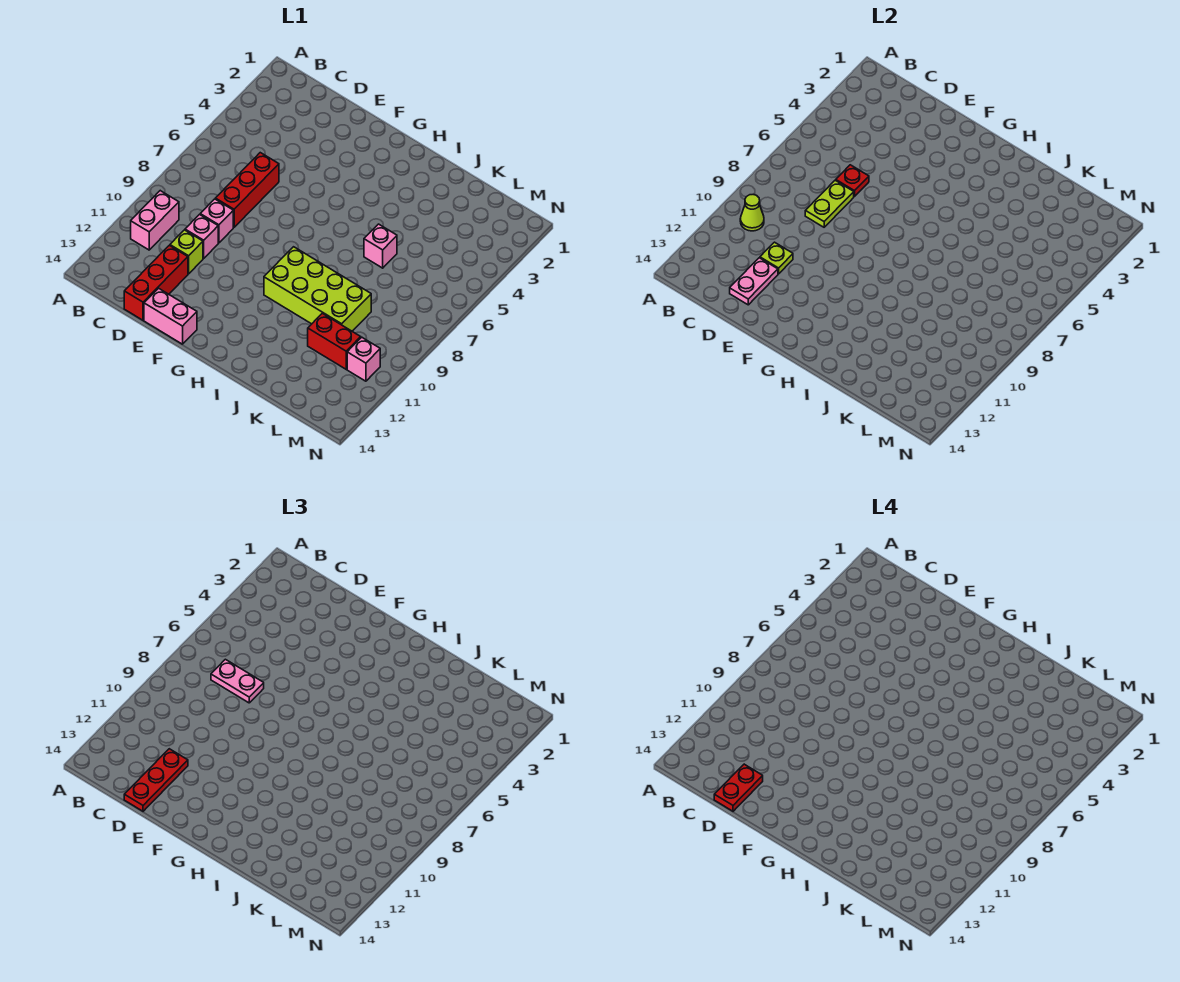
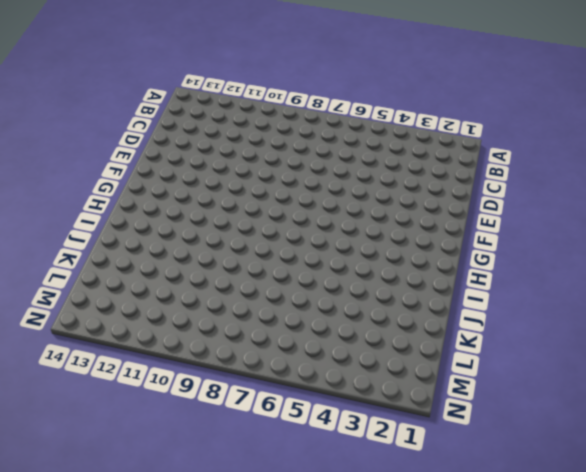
none -> pink 1x2 brick [131,191,179,250]
none -> red 1x3 brick [215,153,279,227]
none -> pink 1x1 brick [200,199,233,243]

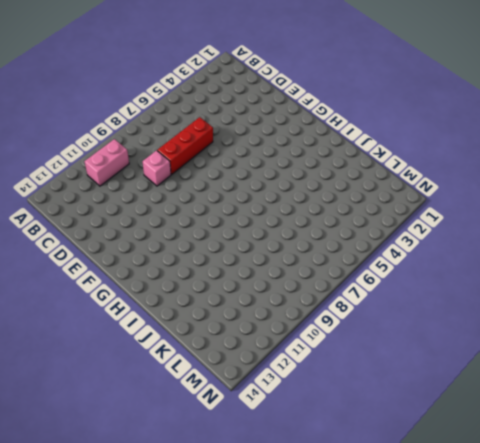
none -> pink 1x1 brick [185,214,218,258]
none -> lime 1x1 brick [170,230,203,274]
none -> red 1x3 brick [124,245,188,320]

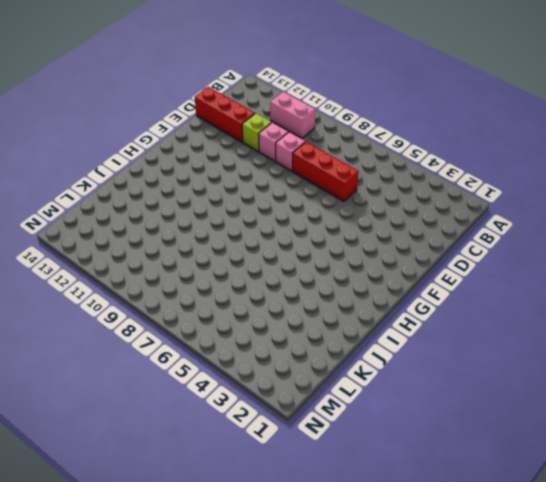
none -> pink 1x2 brick [144,288,197,344]
none -> lime 2x4 brick [264,247,371,331]
none -> pink 1x1 brick [364,224,397,268]

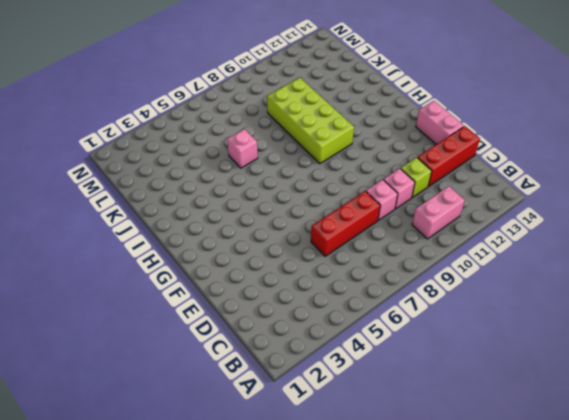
none -> red 1x2 brick [308,313,361,369]
none -> pink 1x1 brick [347,337,380,381]
none -> lime 1x1 cone [740,195,764,231]

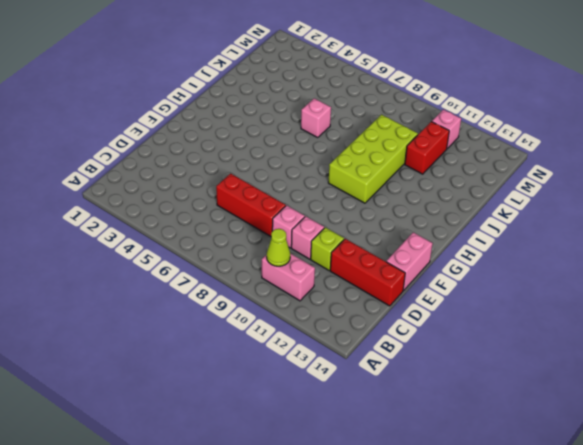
none -> red 1x1 plate [836,165,869,197]
none -> lime 1x2 plate [805,180,854,227]
none -> lime 1x1 plate [760,242,793,274]

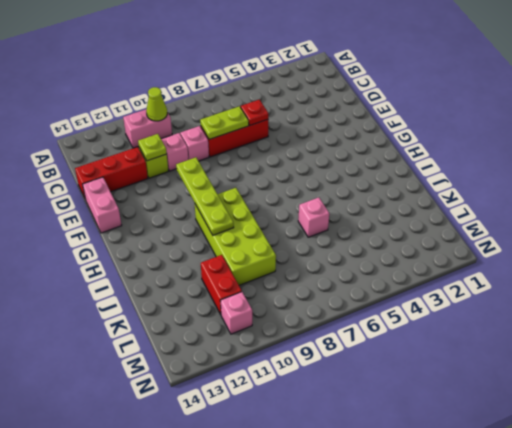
lime 1x4 plate [176,157,234,235] -> none
none -> pink 1x2 plate [730,258,778,305]
none -> pink 1x2 plate [211,659,264,703]
none -> red 1x3 plate [124,749,188,811]

